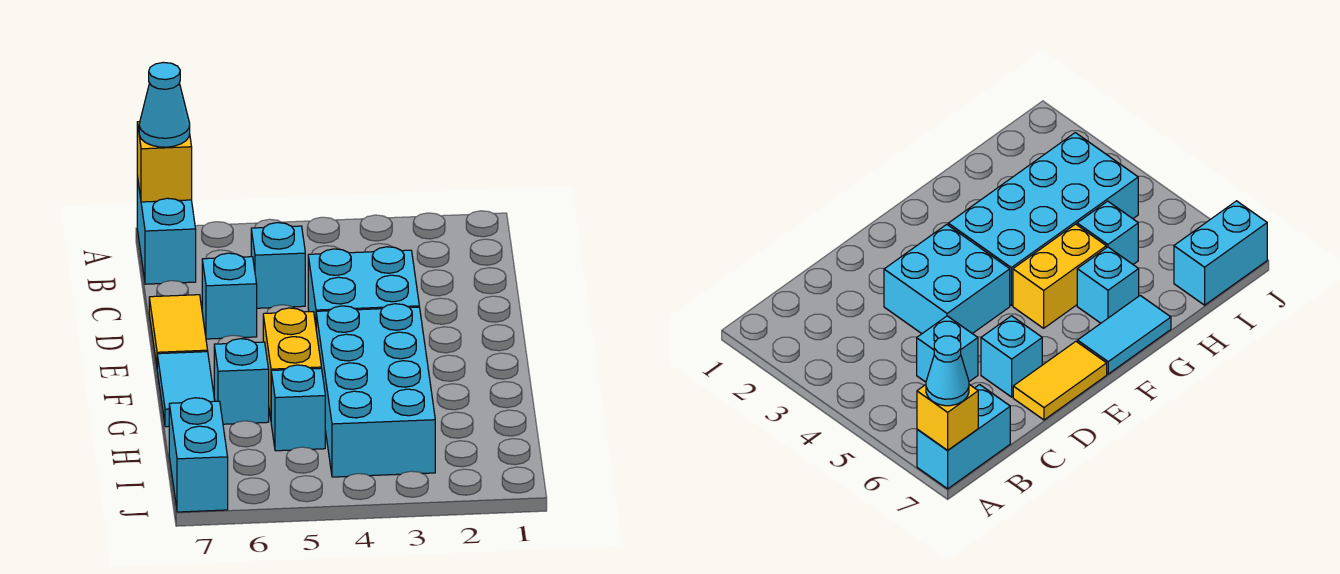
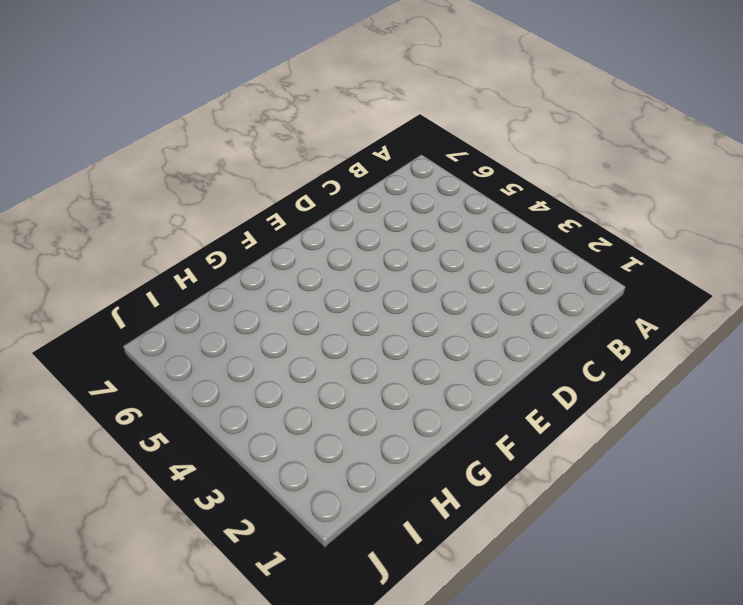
none -> cyan 1x2 brick [137,177,196,284]
none -> cyan 1x1 brick [251,223,305,308]
none -> cyan 2x2 brick [308,247,419,324]

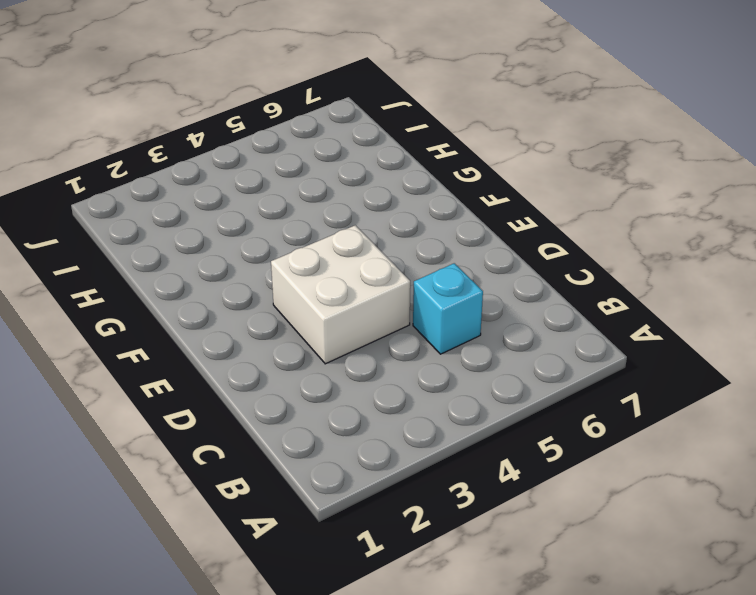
white 2x2 brick [271,225,410,364] -> cyan 2x2 brick [308,247,419,324]
none -> cyan 1x2 brick [137,177,196,284]
none -> cyan 1x1 brick [202,253,257,339]
none -> yellow 1x2 tile [149,295,208,365]

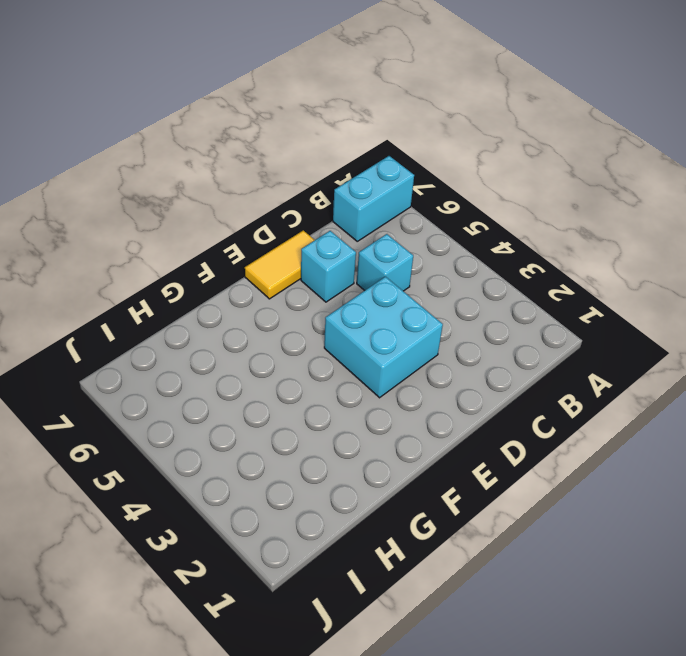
none -> cyan 2x4 brick [316,304,435,477]
none -> yellow 1x2 brick [263,308,321,418]
none -> cyan 1x2 tile [157,352,215,427]

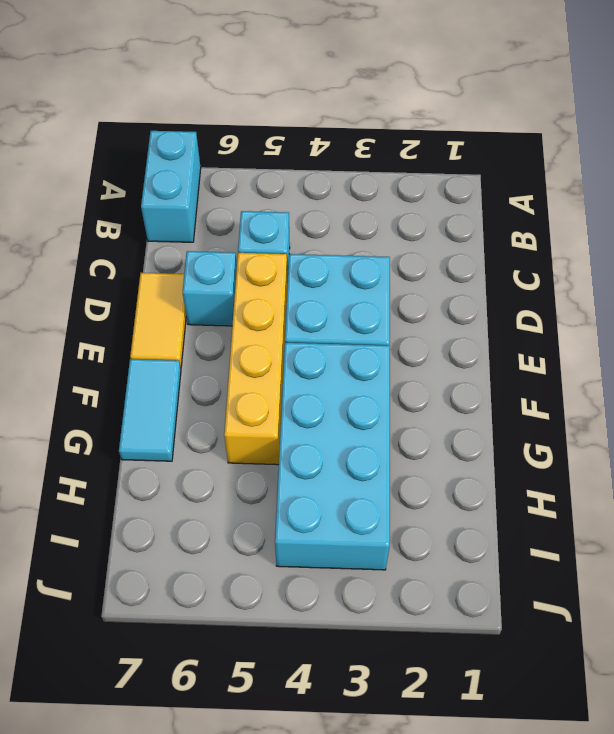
yellow 1x4 brick [224,253,288,465] -> yellow 1x2 brick [263,308,321,418]
none -> cyan 1x1 brick [214,339,269,424]
none -> cyan 1x1 brick [271,365,325,451]
none -> cyan 1x2 brick [169,398,228,512]

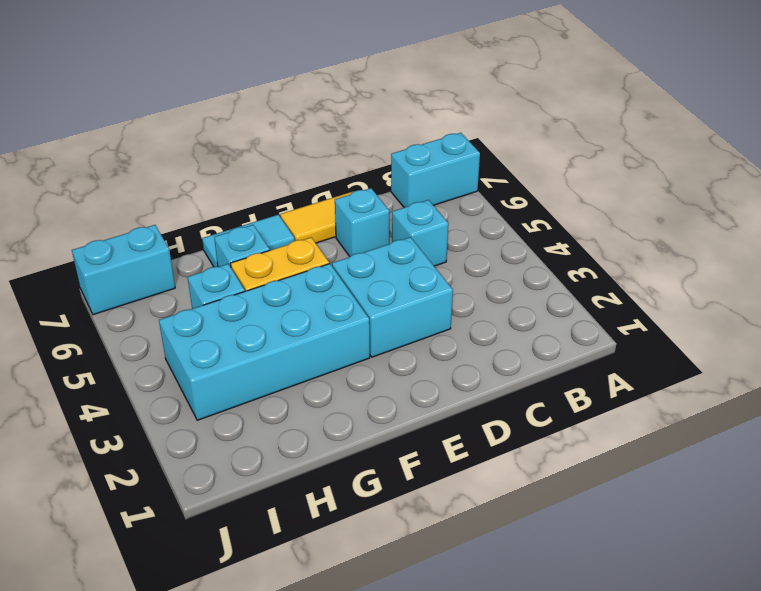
none -> yellow 1x1 brick [137,122,192,202]
none -> cyan 1x1 cone [139,62,190,147]

